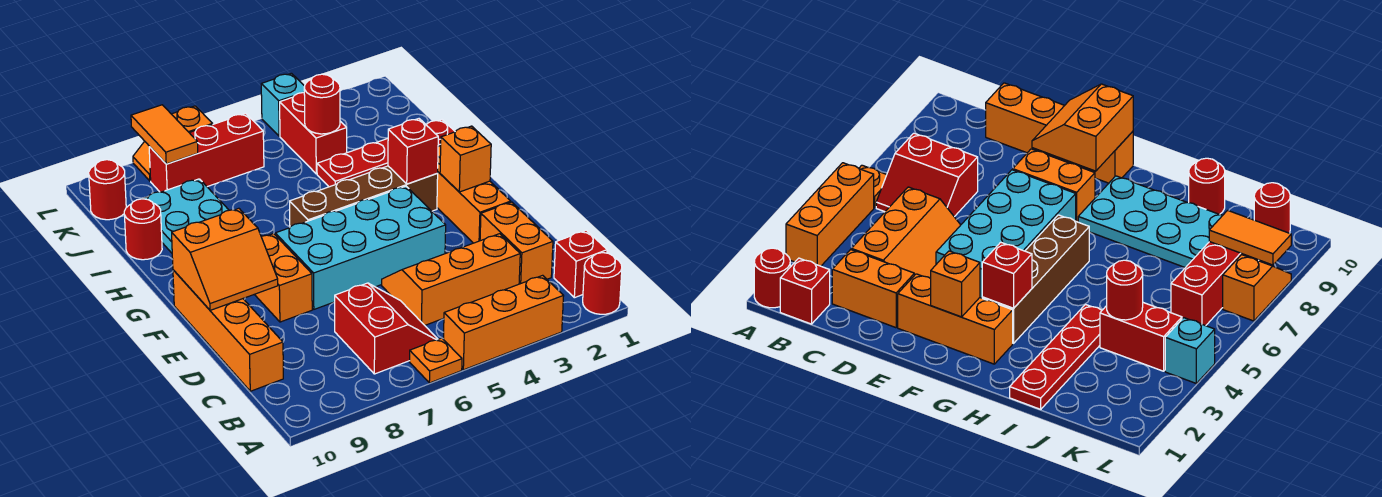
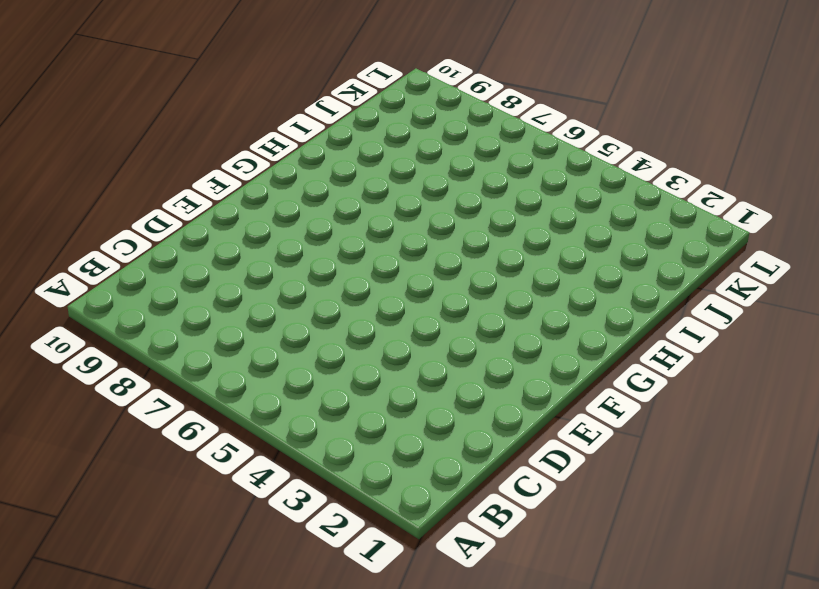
none -> red 1x1 round brick [583,253,622,314]
none -> orange 1x3 brick [443,275,563,370]
none -> orange 1x1 plate [409,338,462,383]

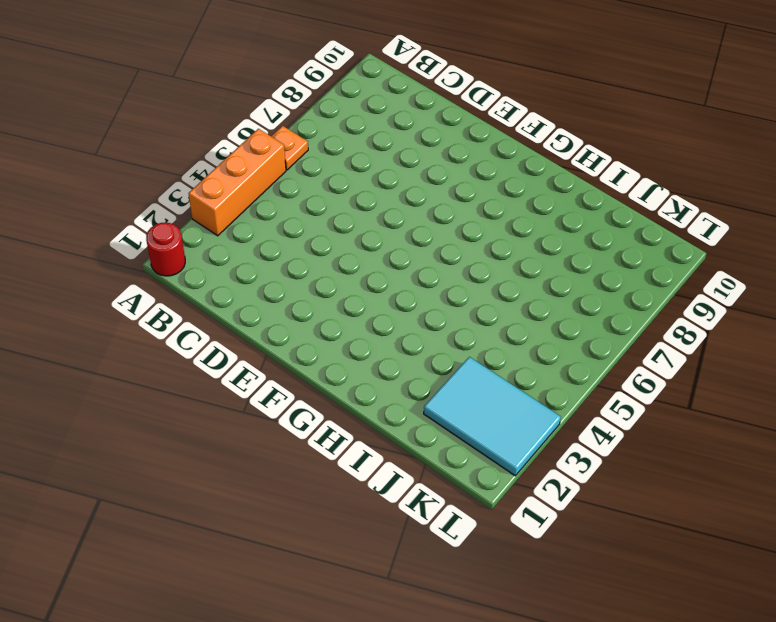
cyan 2x3 tile [424,357,561,476] -> none
none -> red 1x1 brick [554,230,607,298]
none -> red 2x2 slope [335,283,438,374]
none -> orange 1x2 brick [480,202,553,284]

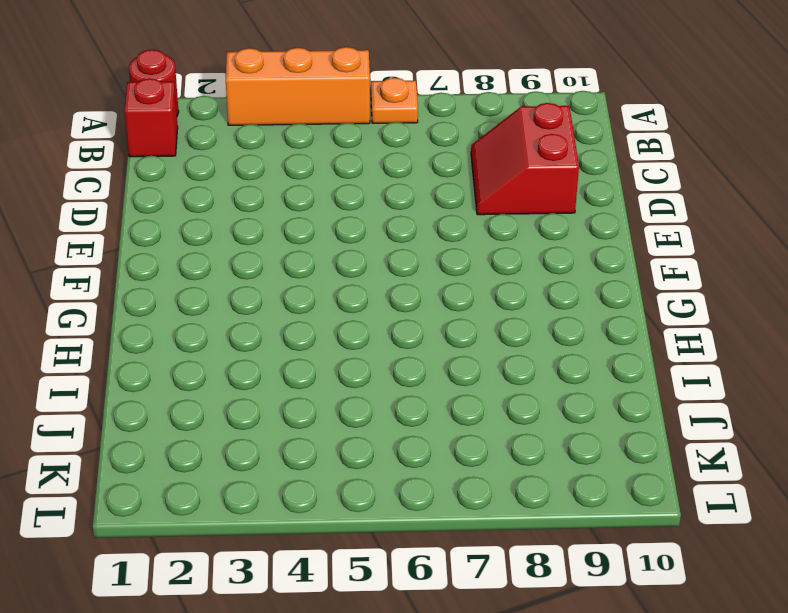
red 2x2 slope [471,103,579,215] -> red 2x2 slope moved to [335,283,438,374]
none -> orange 1x2 brick [480,202,553,284]
none -> orange 2x3 slope [382,234,520,325]
none -> orange 1x4 brick [173,270,283,391]

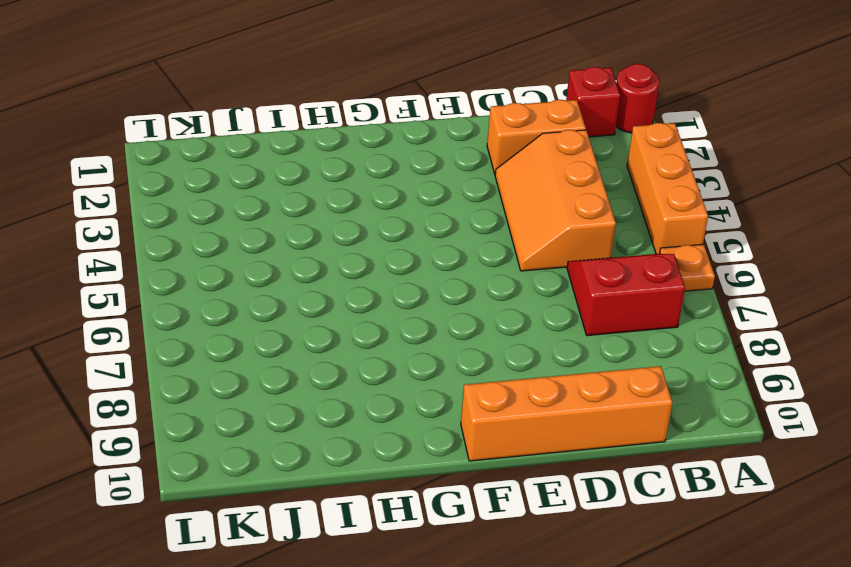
none -> orange 1x3 brick [437,146,511,243]
none -> cyan 2x4 brick [275,186,446,309]
none -> orange 1x2 brick [254,234,312,322]

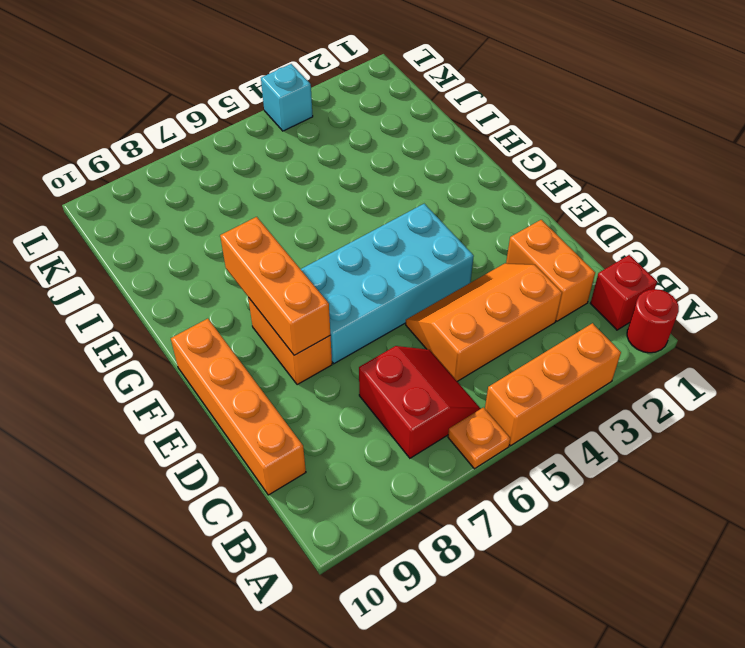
orange 1x3 brick [220,217,330,355] -> orange 1x3 brick moved to [437,146,511,243]
none -> brown 1x4 brick [290,166,438,227]
none -> cyan 2x4 plate [143,179,229,253]
none -> red 1x4 plate [317,120,455,187]

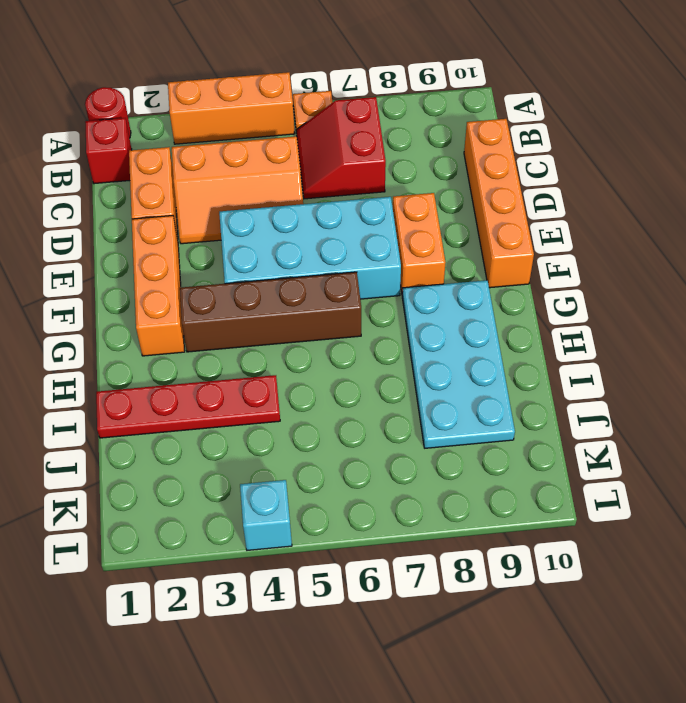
none -> red 1x1 round brick [124,199,162,260]
none -> red 1x2 brick [280,93,347,174]
none -> red 1x3 brick [149,113,264,192]

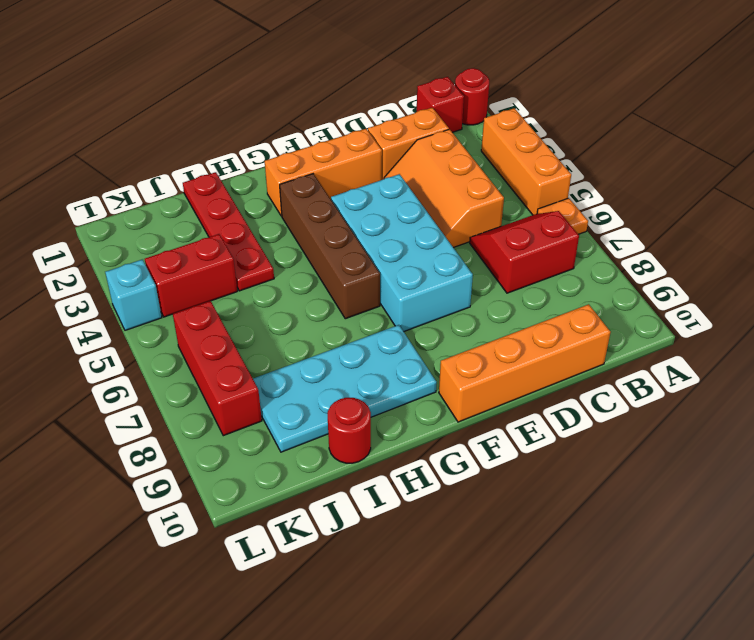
none -> orange 1x2 brick [254,234,312,322]
none -> red 1x1 round brick [89,160,126,220]
none -> orange 1x2 slope [133,106,213,181]

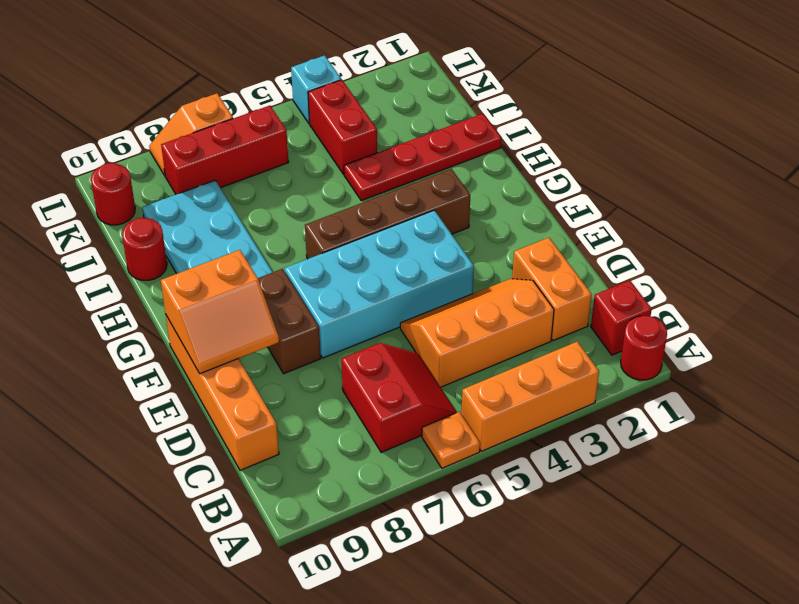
brown 1x2 brick [258,269,321,374] -> orange 1x2 brick [254,234,312,322]
none -> orange 1x3 brick [437,146,511,243]
none -> orange 1x1 brick [440,126,491,192]
none -> red 1x1 brick [388,119,438,184]

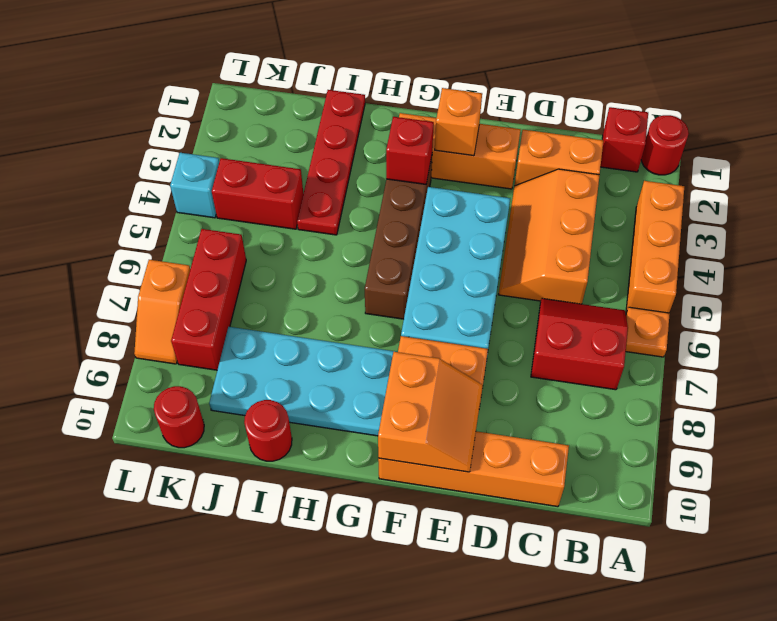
none -> red 1x1 round brick [304,74,340,134]
none -> orange 1x2 tile [131,105,198,164]

